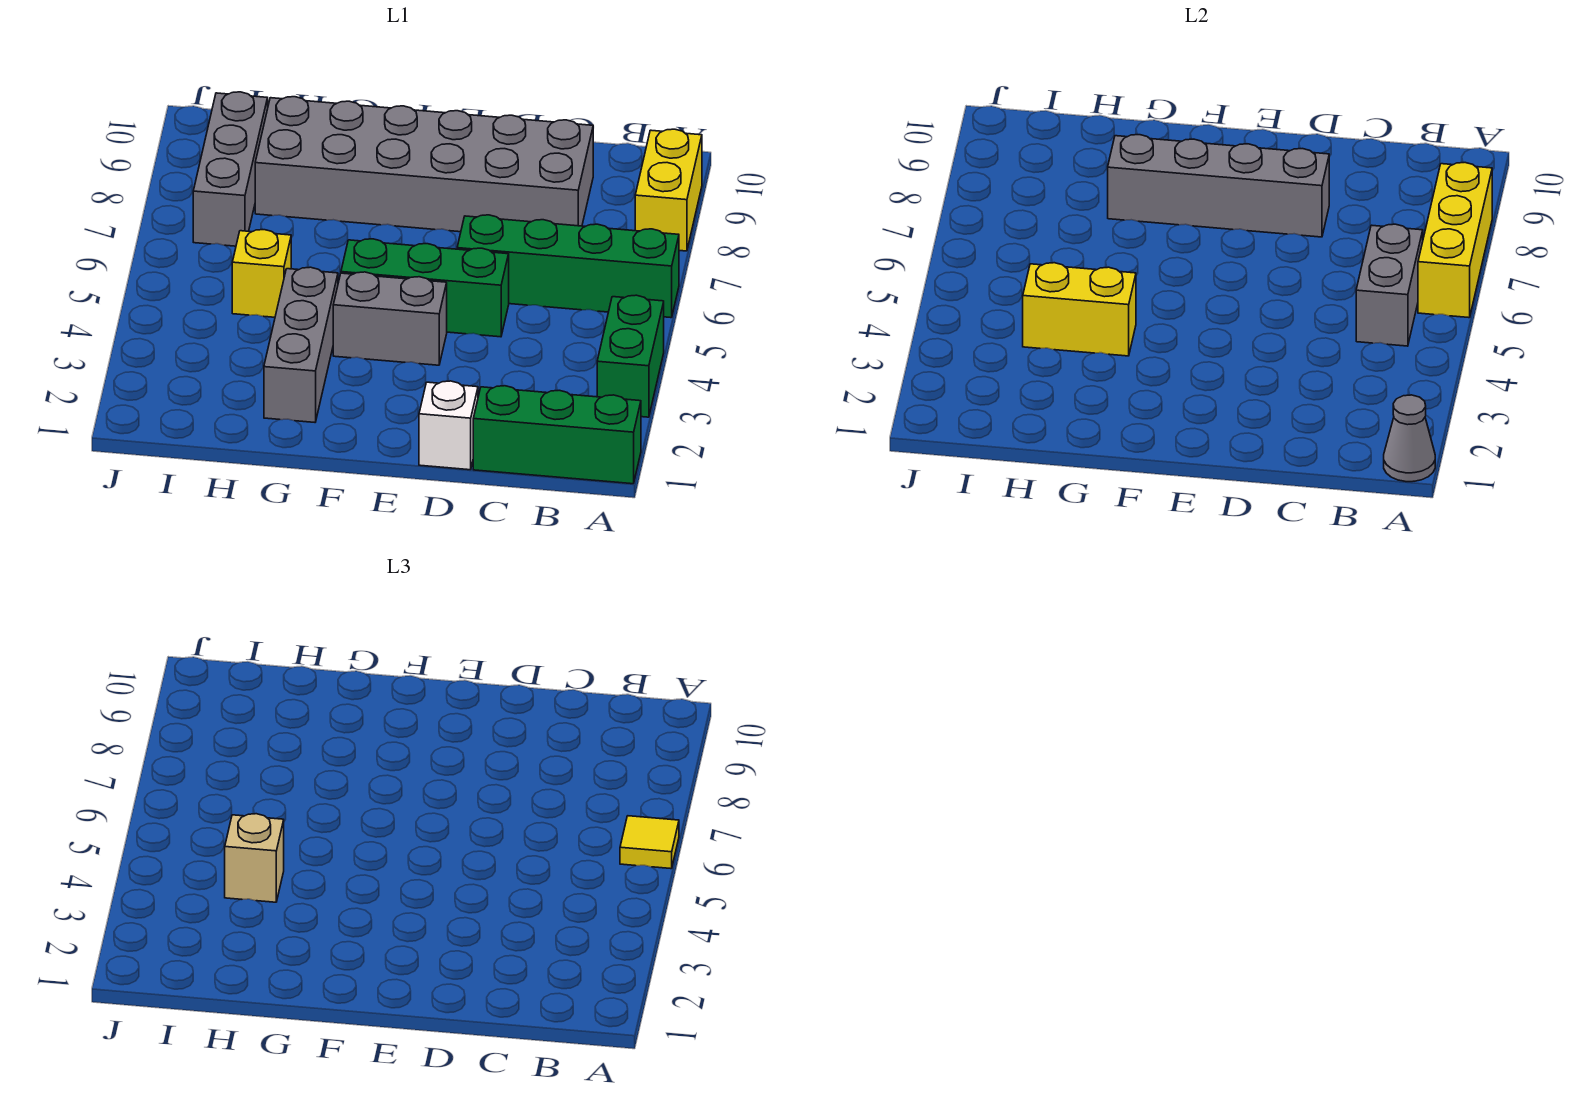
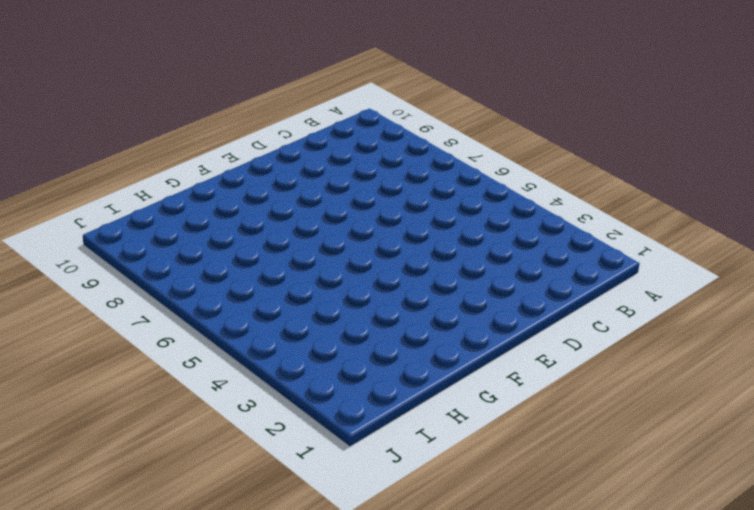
none -> green 1x3 brick [473,386,641,484]
none -> green 1x2 brick [597,295,664,417]
none -> green 1x4 brick [457,215,679,318]

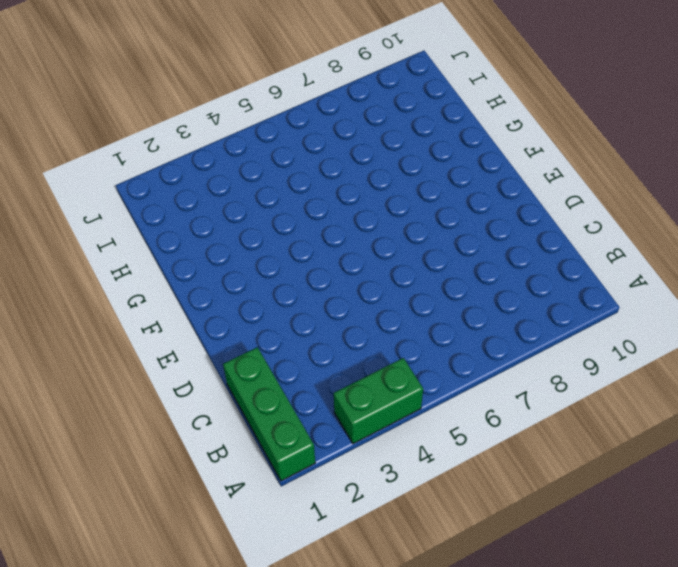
none -> green 1x4 brick [457,215,679,318]
none -> yellow 1x2 brick [635,129,702,251]
none -> grey 2x6 brick [255,97,593,232]

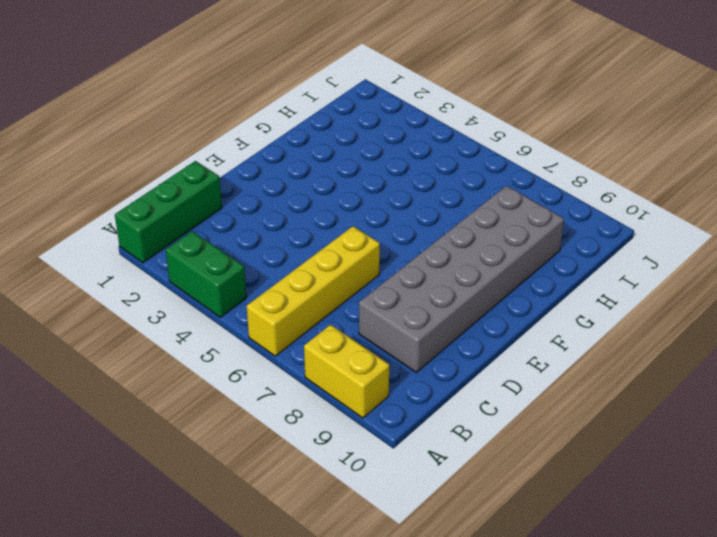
yellow 1x4 brick [247,226,380,356] -> green 1x4 brick [457,215,679,318]
none -> white 1x1 brick [419,381,478,470]
none -> green 1x3 brick [341,239,509,337]
none -> grey 1x2 brick [333,272,447,365]

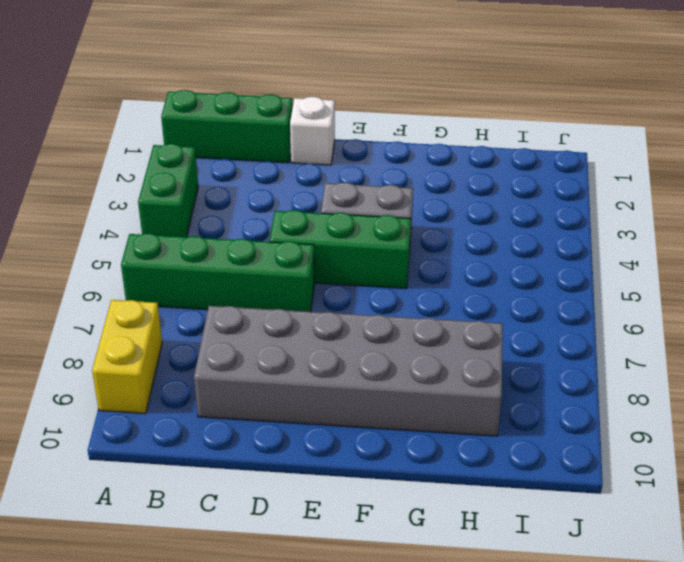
none -> grey 1x3 brick [264,267,338,422]
none -> yellow 1x1 brick [232,230,291,317]
none -> grey 1x3 brick [193,92,268,246]

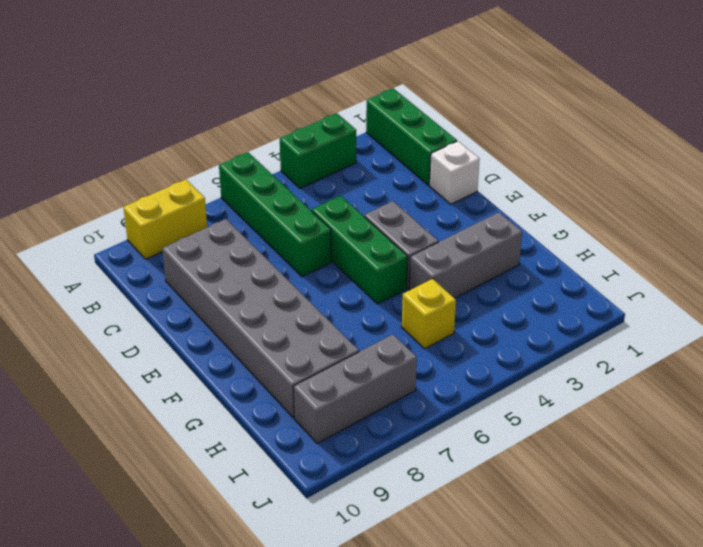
none -> grey 1x1 cone [1384,395,1435,482]
none -> yellow 1x3 brick [1418,163,1492,318]
none -> grey 1x2 brick [1356,224,1423,346]

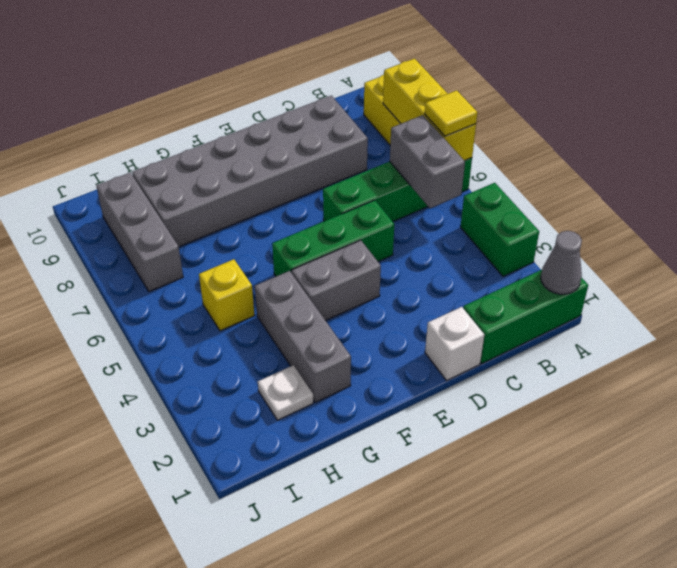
white 1x1 plate [258,365,313,420] -> none
none -> grey 1x4 brick [1108,135,1329,237]
none -> yellow 1x2 brick [1023,263,1136,356]
none -> tan 1x1 brick [225,814,284,902]

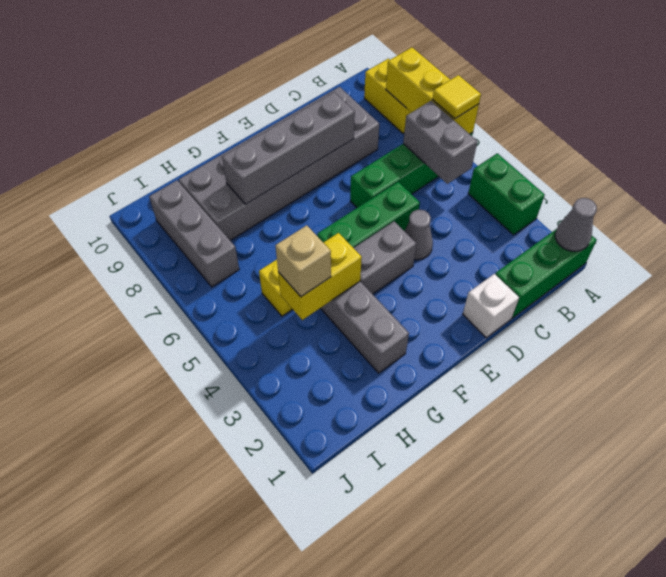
grey 1x1 cone [405,210,433,260] -> none

